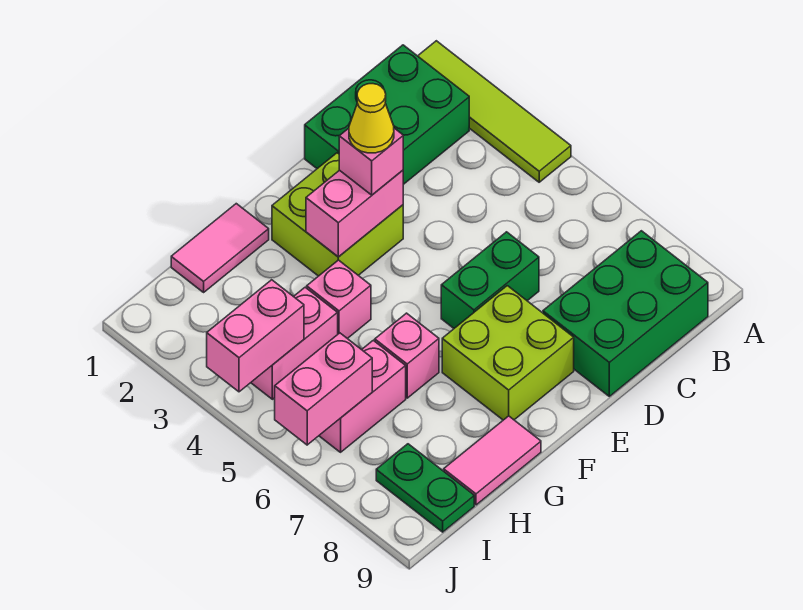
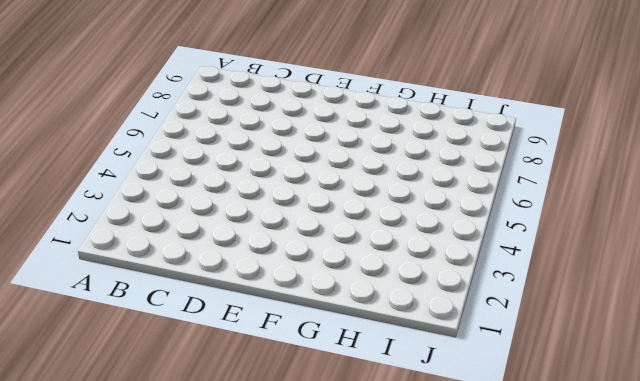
none -> lime 1x4 tile [418,41,571,182]
none -> green 2x3 brick [305,45,469,184]
none -> green 2x3 brick [543,231,708,396]

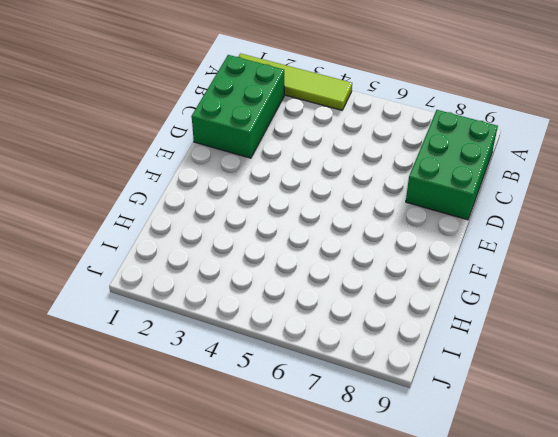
none -> green 1x2 brick [441,232,539,328]
none -> lime 2x2 brick [272,153,403,276]
none -> lime 2x2 brick [442,286,574,420]

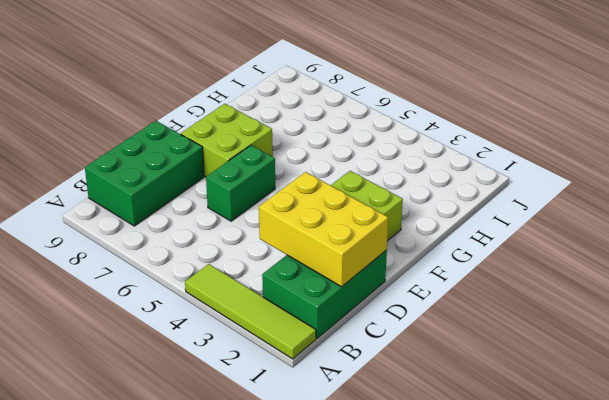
yellow 2x3 brick [259,172,388,287] -> none
none -> pink 1x2 tile [171,204,269,292]
none -> pink 1x1 brick [307,260,371,339]
none -> pink 1x1 brick [375,313,439,398]

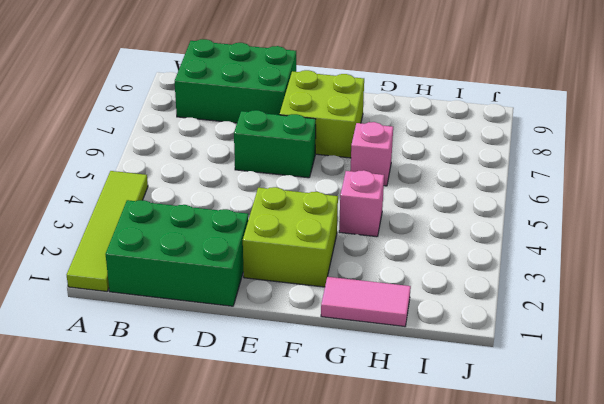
none -> pink 1x2 tile [444,416,541,505]
none -> pink 1x2 brick [251,287,338,399]
none -> pink 1x2 brick [319,340,406,452]

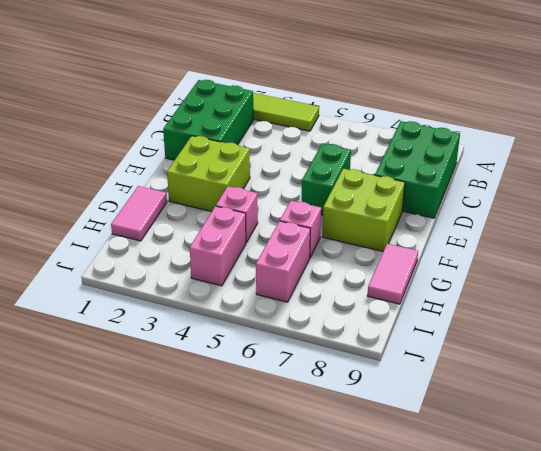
none -> green 1x2 plate [376,444,474,532]
none -> pink 1x2 brick [306,170,403,257]
none -> pink 1x2 brick [207,280,304,392]

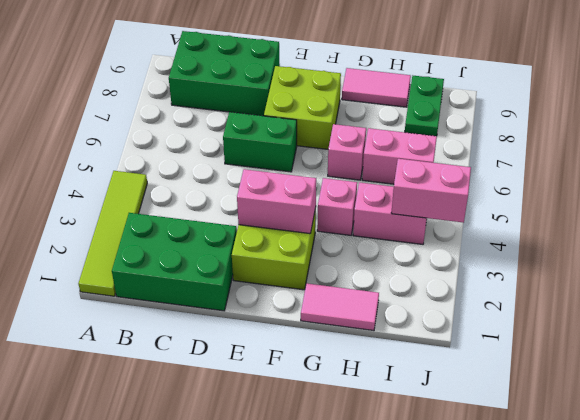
none -> pink 1x2 brick [275,333,372,445]
none -> pink 1x1 brick [339,128,403,195]
none -> yellow 1x1 cone [349,84,394,153]

